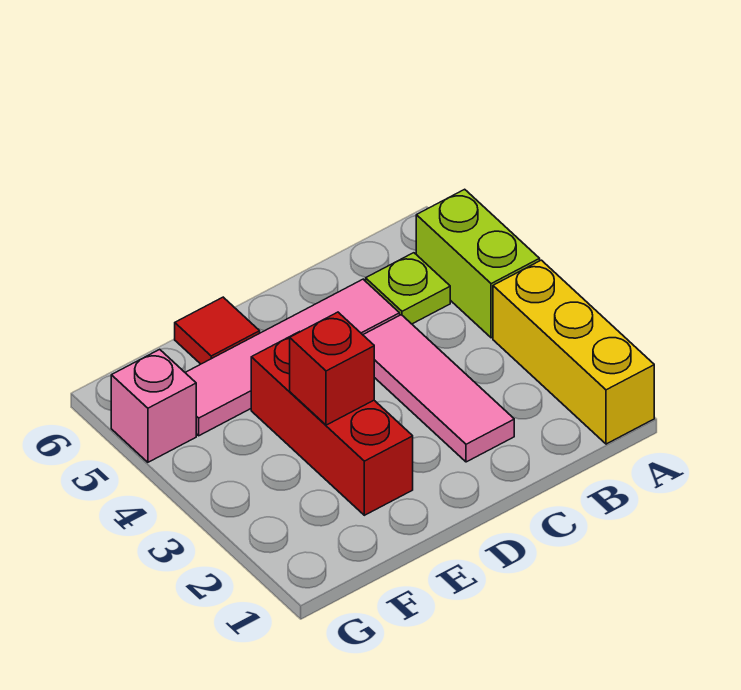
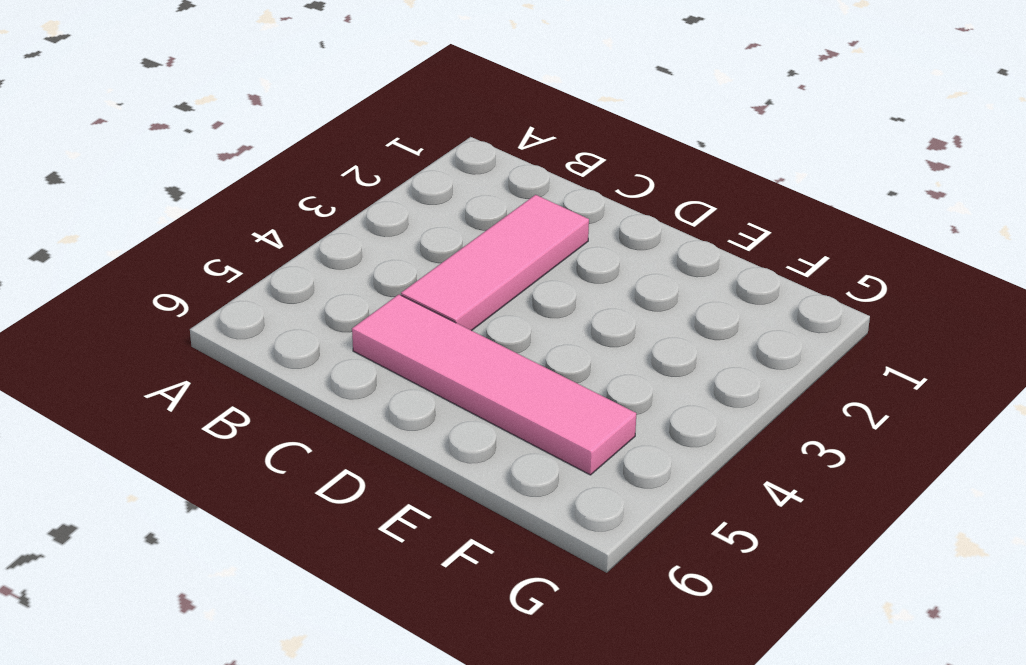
none -> yellow 1x3 brick [493,260,654,444]
none -> lime 1x2 brick [416,189,540,338]

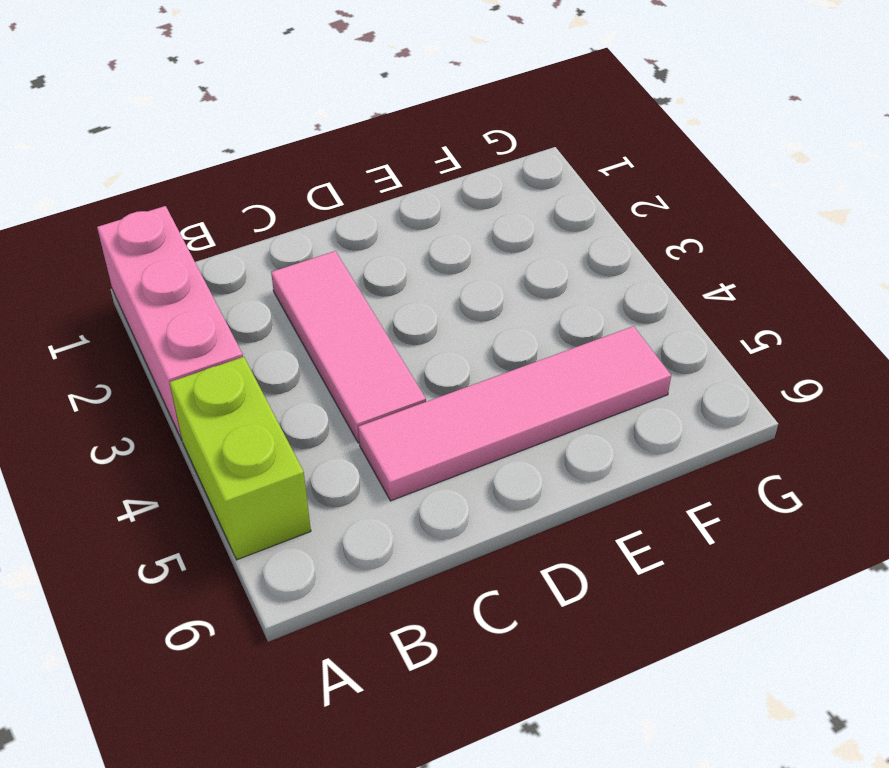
pink 1x3 brick [97,206,243,440] -> yellow 1x3 brick [493,260,654,444]
none -> lime 1x1 plate [366,253,450,324]
none -> red 1x3 brick [251,332,413,515]

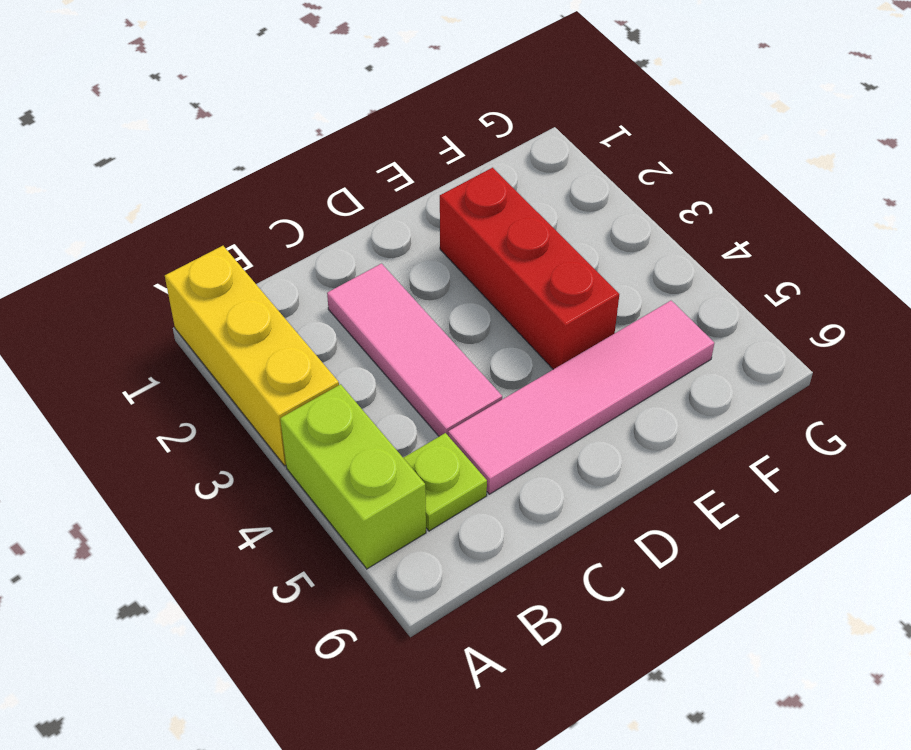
none -> red 1x1 tile [175,297,260,364]
none -> pink 1x1 brick [111,349,196,462]

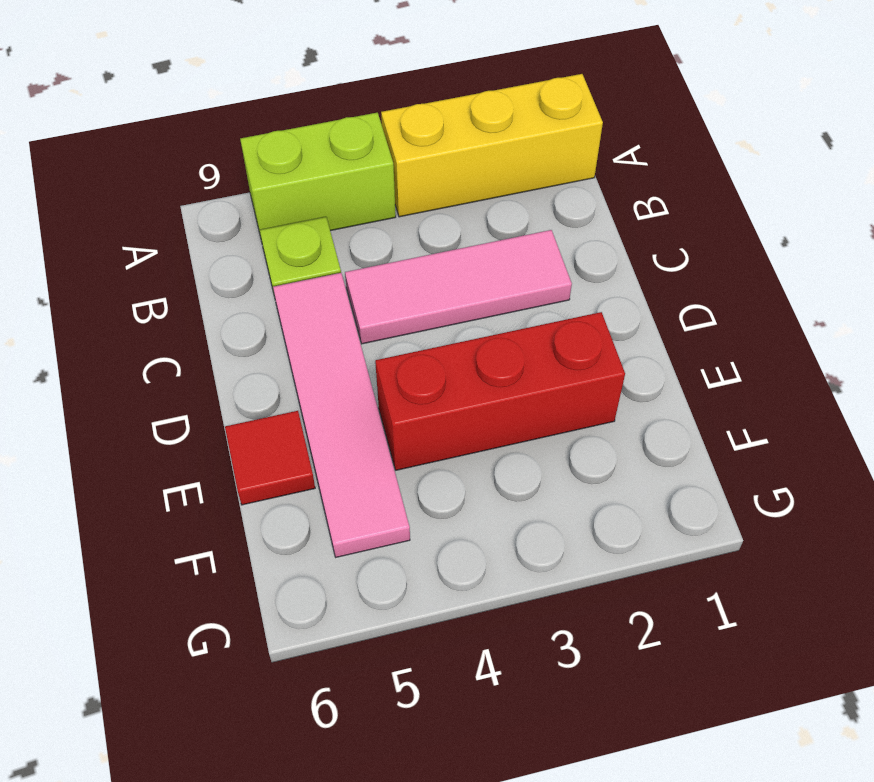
none -> pink 1x1 brick [111,349,196,462]
none -> red 1x1 brick [290,312,374,425]

